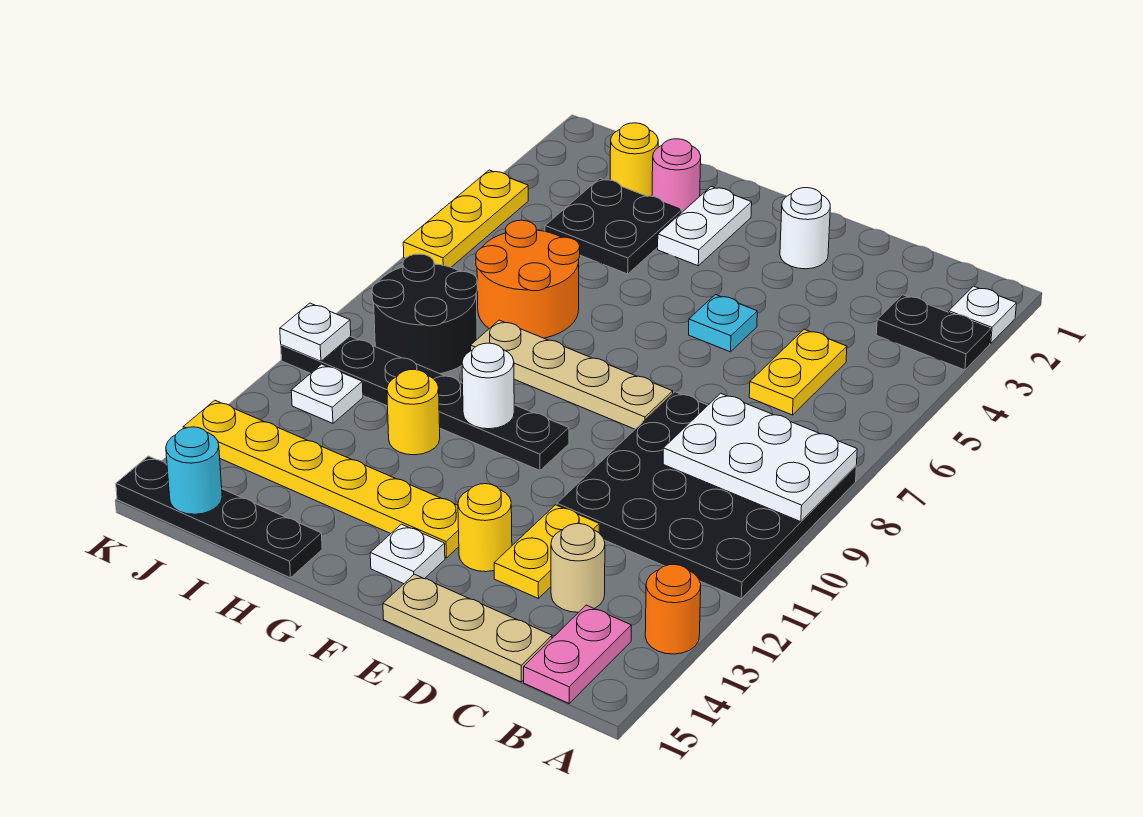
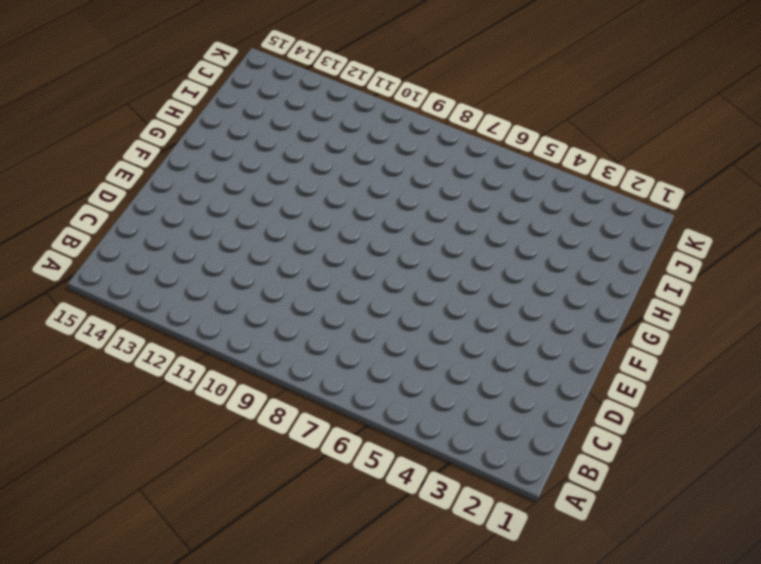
none -> white 1x1 plate [949,286,1016,343]
none -> black 1x2 plate [876,295,991,370]
none -> black 4x4 plate [557,392,856,599]
none -> orange 1x1 round brick [645,564,701,654]

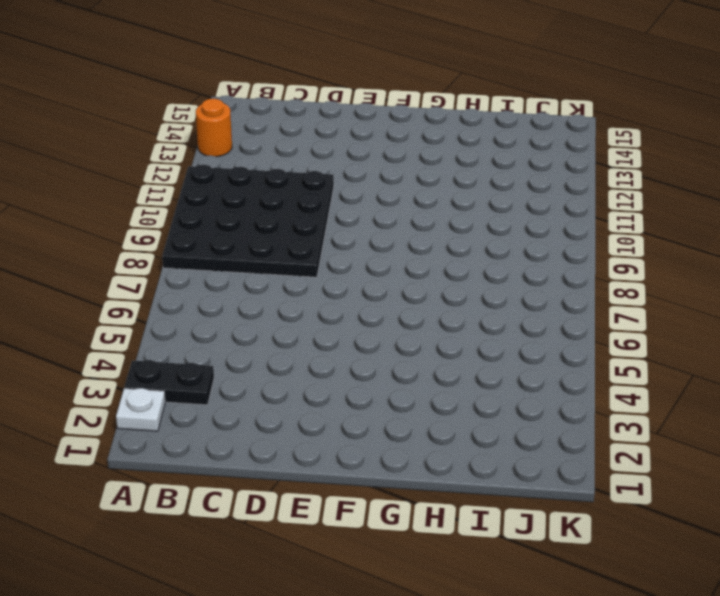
none -> pink 1x2 plate [524,605,631,703]
none -> yellow 1x2 plate [749,329,847,415]
none -> tan 1x1 round brick [551,524,605,612]
none -> tan 1x3 plate [383,574,552,682]

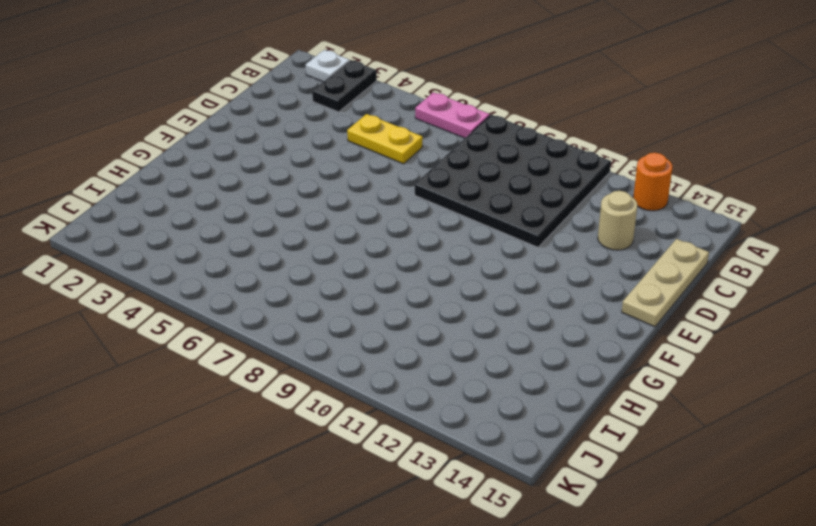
pink 1x2 plate [415,92,490,138] -> pink 1x2 plate moved to [524,605,631,703]
none -> yellow 1x2 plate [494,505,599,599]
none -> white 1x1 round brick [780,188,830,269]
none -> cyan 1x1 plate [689,295,757,352]
none -> tan 1x4 plate [471,320,673,429]

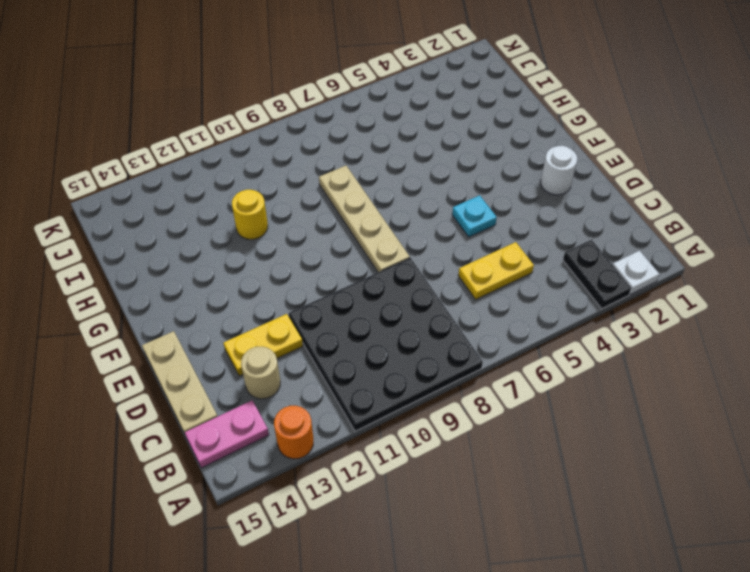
none -> yellow 1x1 round brick [458,484,512,572]
none -> black 1x6 plate [281,336,569,470]
none -> yellow 1x6 plate [183,400,459,558]
none -> white 1x1 plate [370,524,445,584]

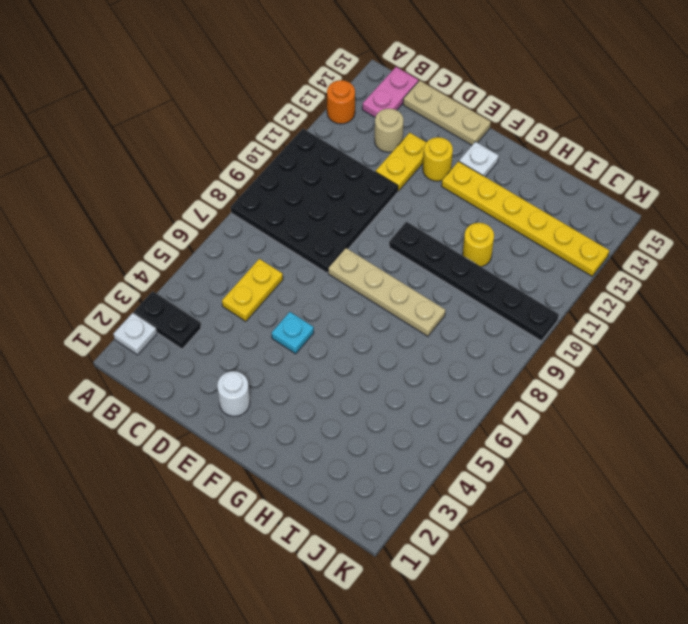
none -> white 1x2 plate [658,186,752,266]
none -> pink 1x1 round brick [652,139,701,212]
none -> black 2x2 plate [545,178,682,274]
none -> orange 2x2 round brick [476,220,580,338]

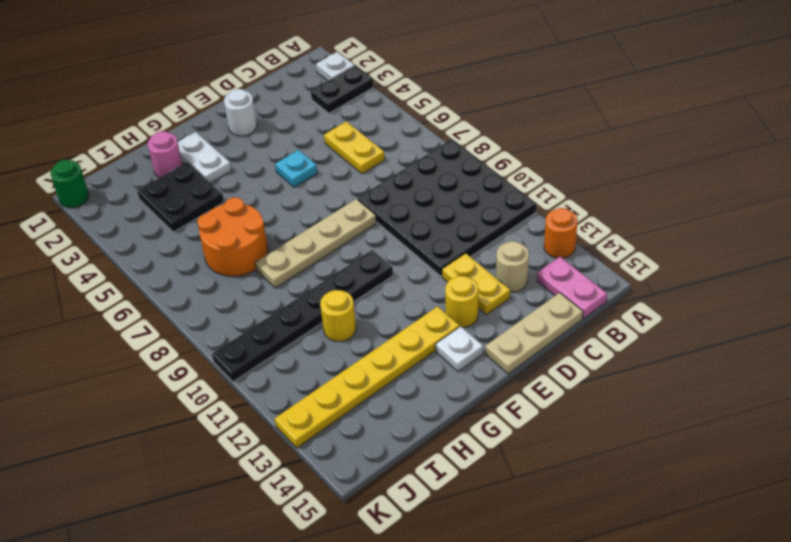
green 1x1 round brick [51,160,89,208] -> none
none -> black 1x4 plate [116,456,322,578]
none -> yellow 1x1 round brick [610,123,658,196]
none -> black 2x2 round brick [372,254,477,374]
none -> white 1x1 plate [291,364,363,423]

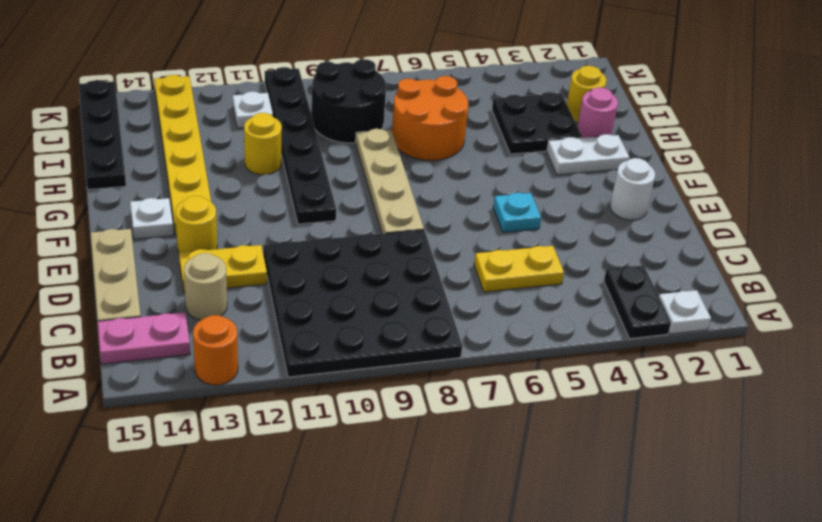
none -> yellow 1x3 plate [403,170,528,267]
none -> white 2x3 plate [663,393,857,522]
none -> white 1x1 round brick [462,343,514,429]
none -> cyan 1x1 round brick [166,427,222,514]

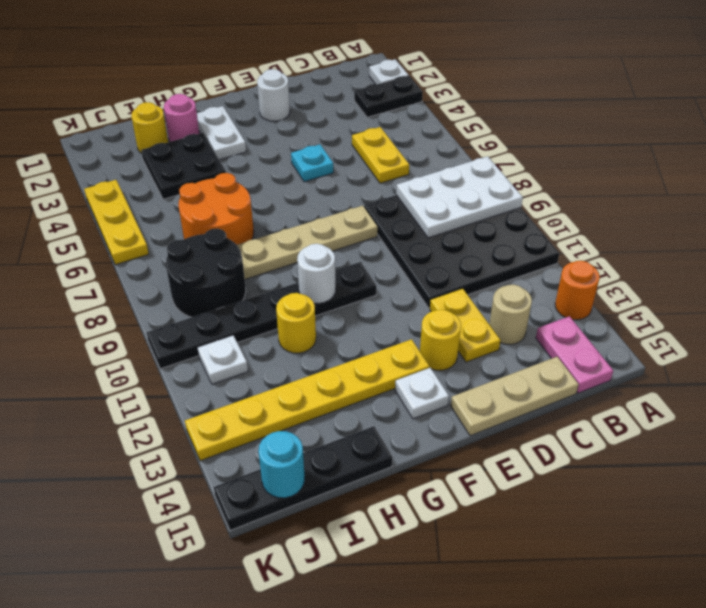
none -> white 1x1 plate [280,303,351,361]

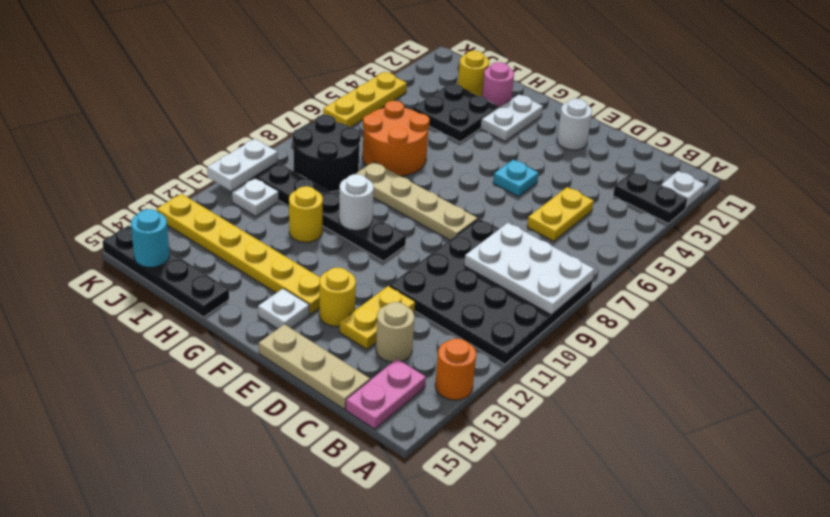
white 1x2 plate [207,139,278,191] -> white 1x1 plate [280,303,351,361]

